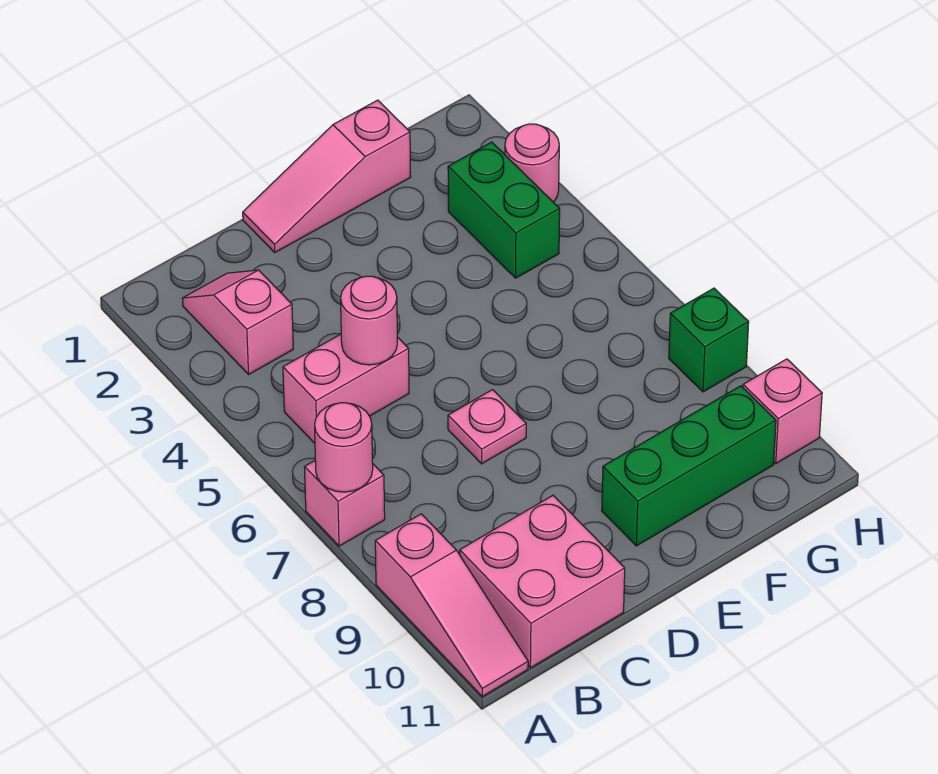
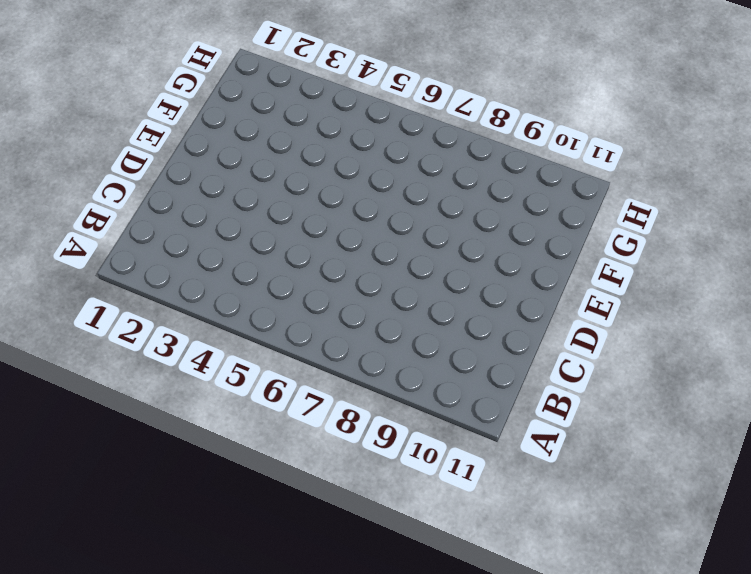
none -> pink 1x1 brick [305,461,385,546]
none -> pink 1x3 slope [375,514,528,696]
none -> pink 1x2 slope [182,270,293,374]

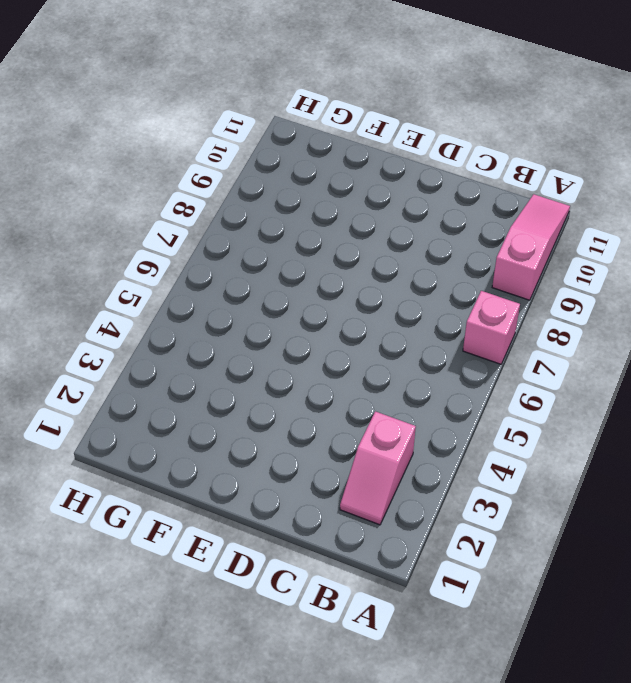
none -> pink 1x2 brick [283,334,409,443]
none -> pink 2x2 brick [460,495,625,668]
none -> pink 1x3 slope [243,100,411,252]

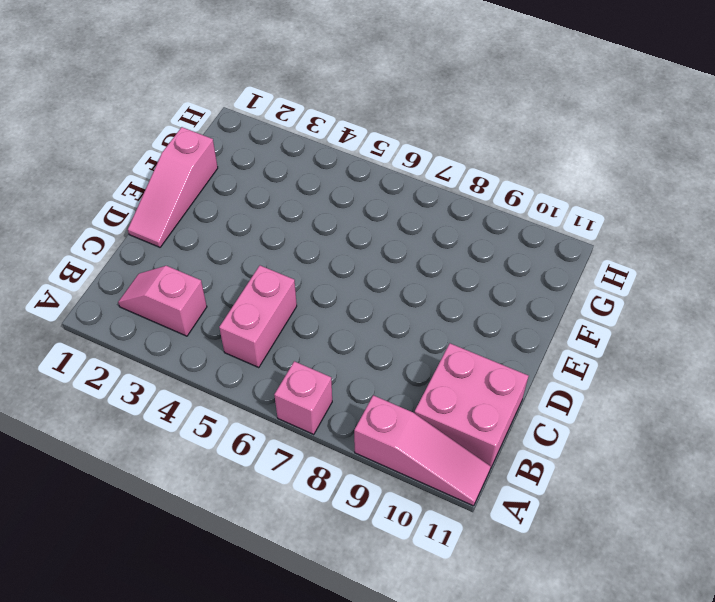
none -> pink 1x1 plate [448,390,526,464]
none -> green 1x3 brick [602,386,776,546]
none -> green 1x2 brick [448,142,560,278]

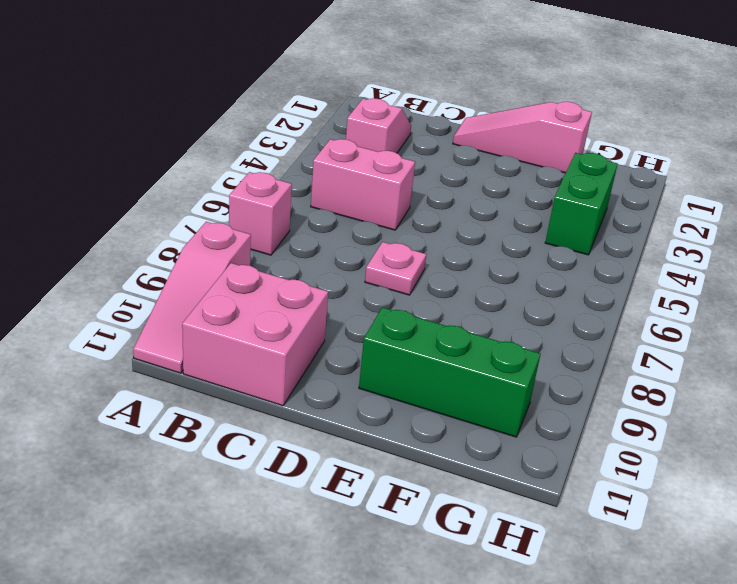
none -> pink 1x1 round brick [505,124,559,202]
none -> green 1x1 brick [669,288,749,392]
none -> pink 1x1 brick [743,359,822,463]

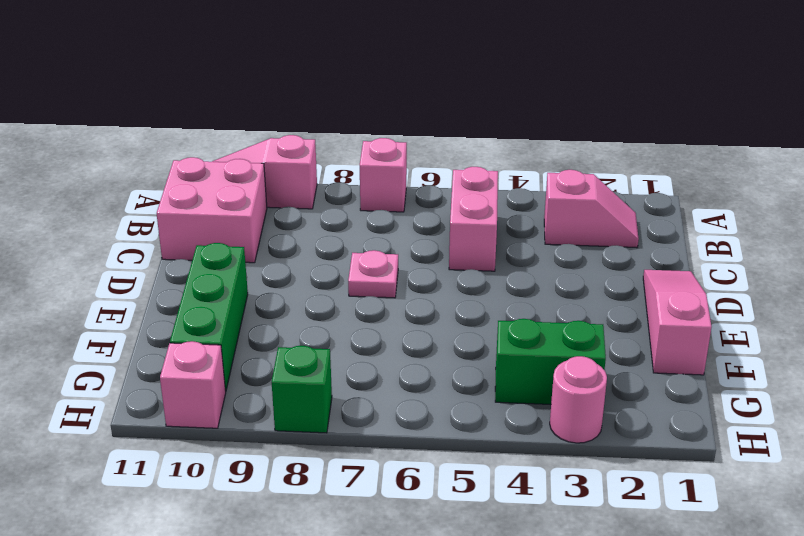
none -> pink 1x1 round brick [315,403,373,492]
none -> pink 1x1 round brick [341,276,397,365]

